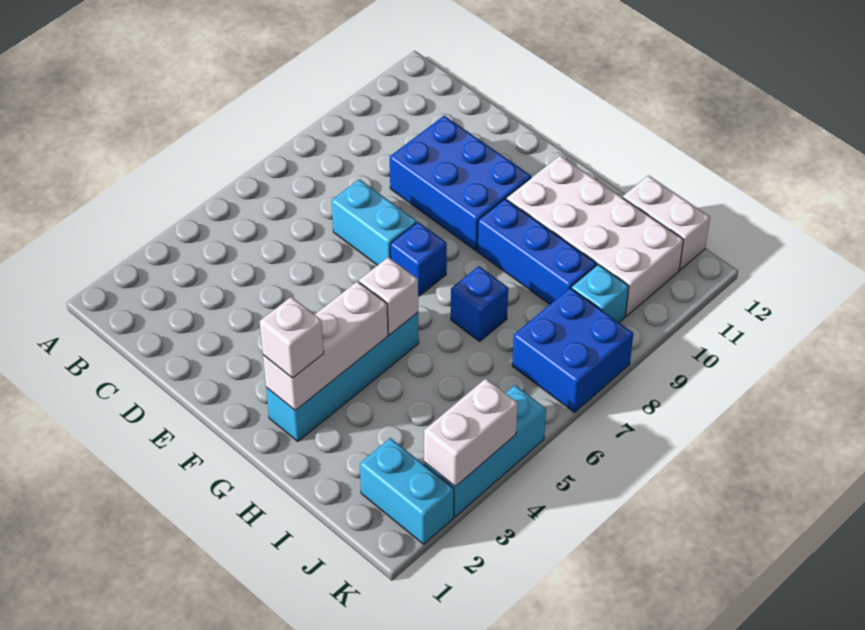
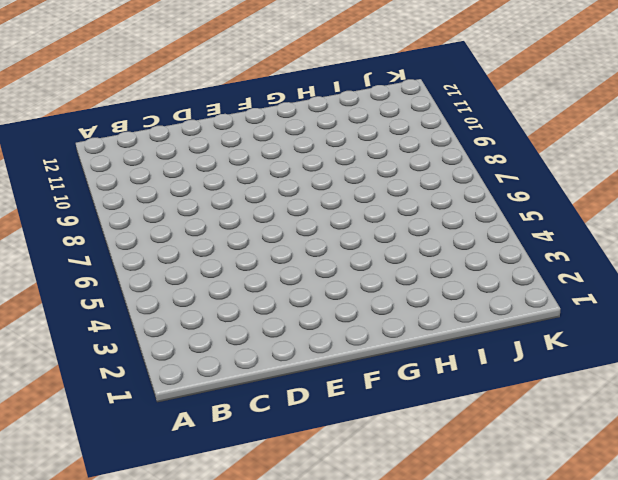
none -> cyan 1x2 brick [332,179,417,265]
none -> blue 2x3 brick [390,116,531,251]
none -> blue 1x1 brick [390,222,447,296]

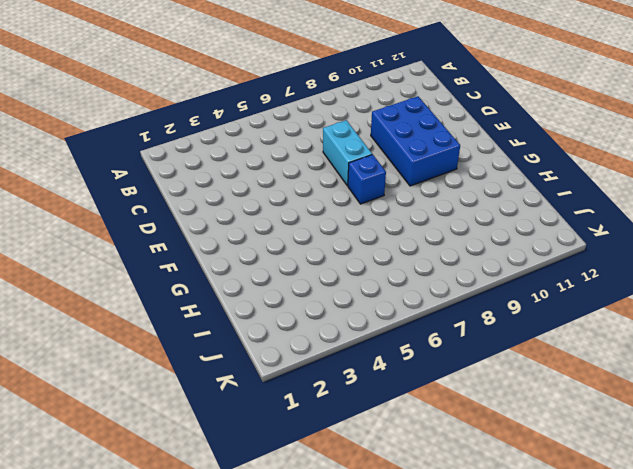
none -> cyan 1x4 brick [266,313,419,441]
none -> blue 1x3 brick [477,199,597,304]
none -> white 2x4 brick [506,155,683,316]

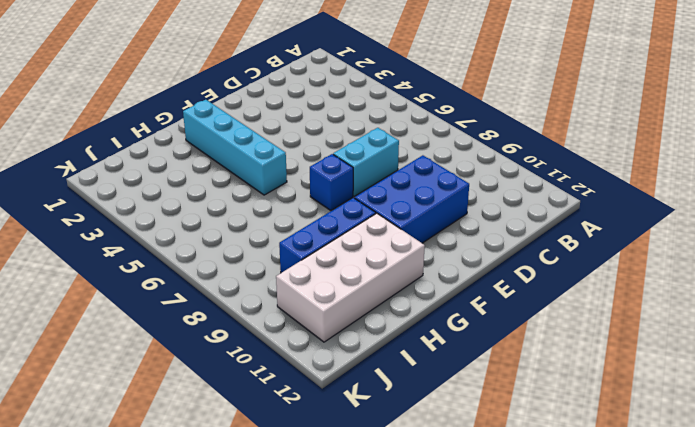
none -> blue 1x1 brick [451,266,508,341]
none -> white 1x2 brick [623,175,710,270]
none -> cyan 1x2 brick [360,438,454,544]

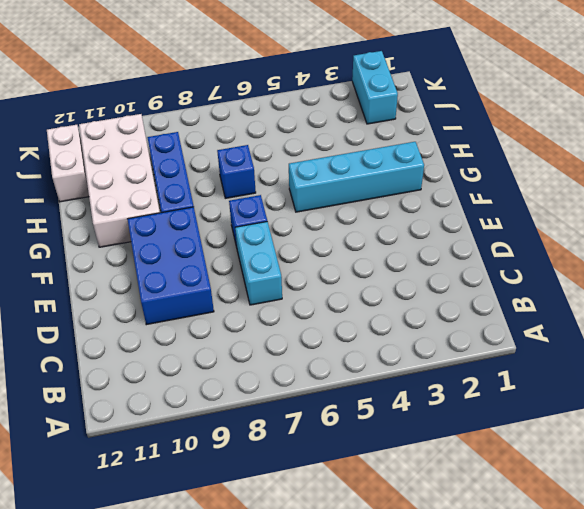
none -> blue 2x2 brick [512,288,633,412]
none -> cyan 1x1 brick [571,264,629,322]
none -> cyan 1x3 brick [424,385,546,517]

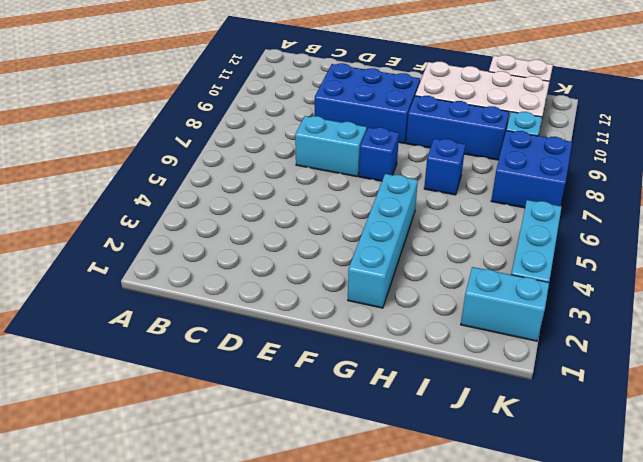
none -> white 1x3 brick [263,281,388,410]
none -> white 1x1 brick [359,257,418,335]
none -> white 1x2 brick [424,378,518,487]

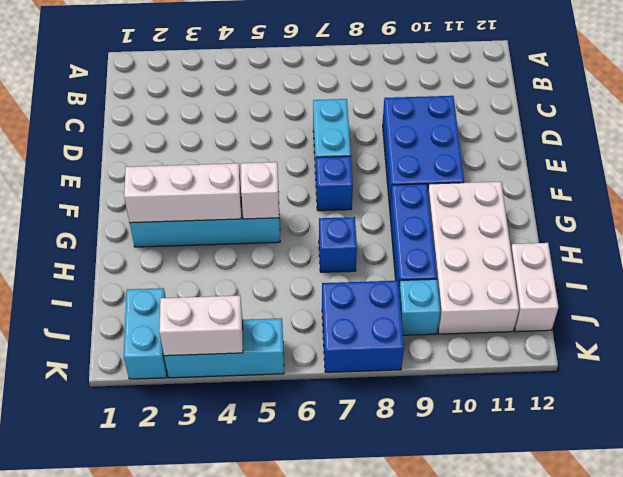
none -> white 1x1 brick [260,297,324,378]

